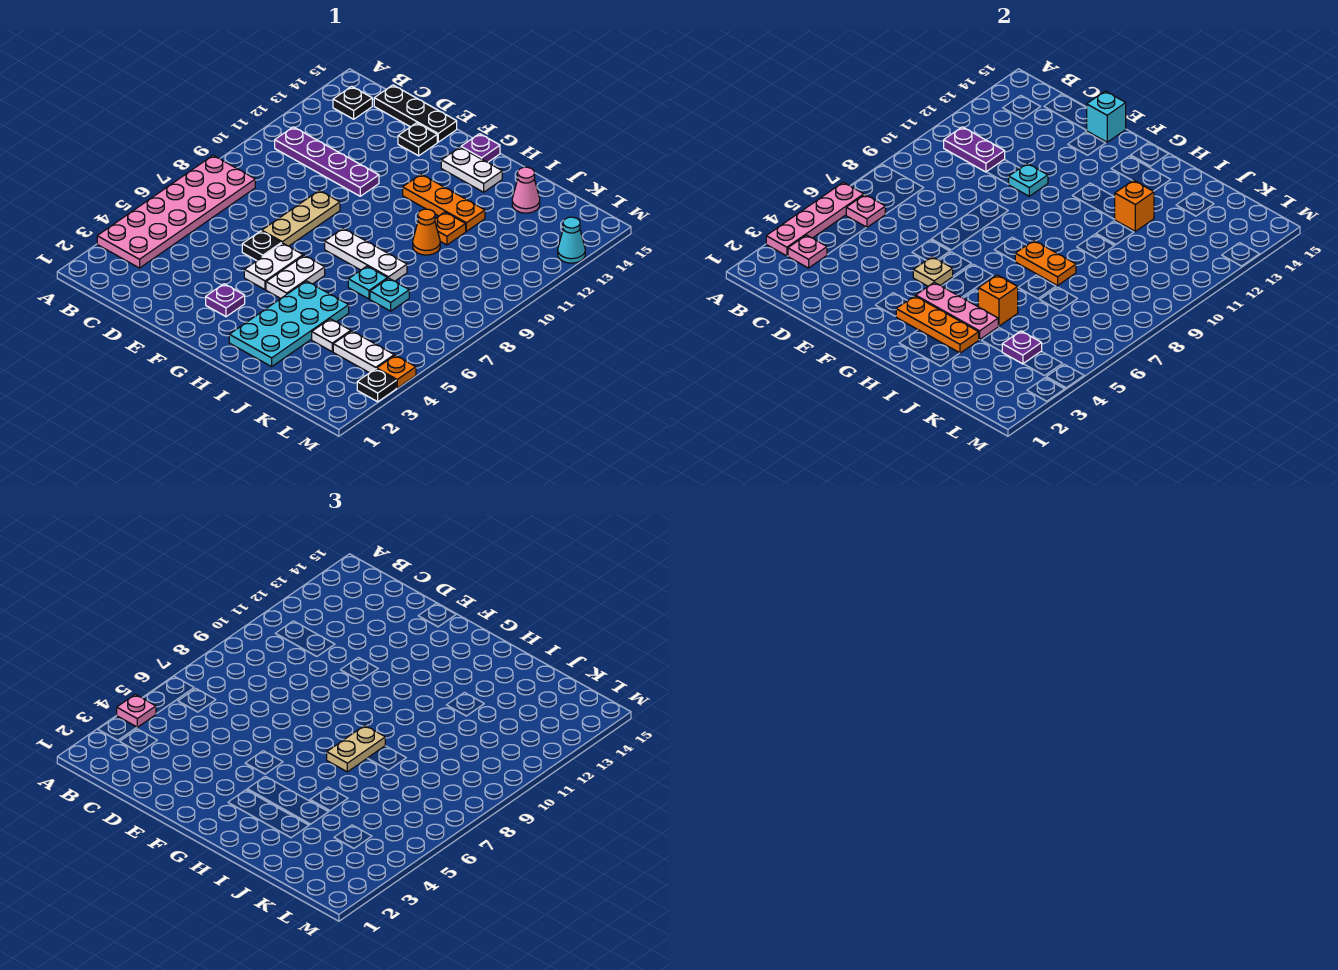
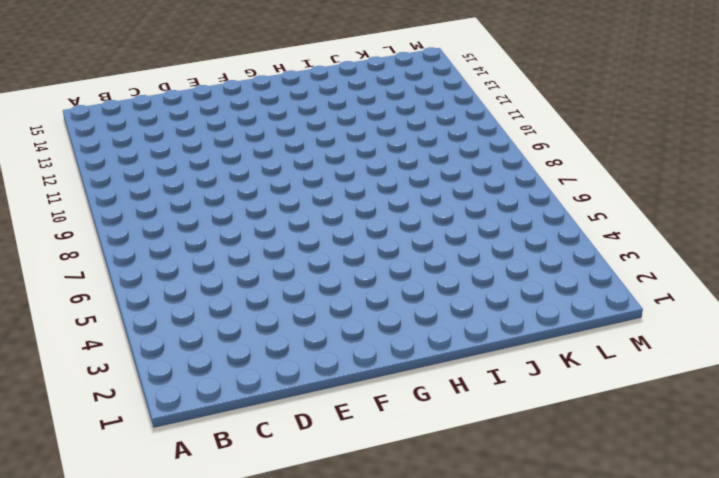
none -> pink 2x6 plate [97,155,255,268]
none -> purple 1x4 plate [275,127,379,196]
none -> black 1x1 plate [333,86,372,119]
none -> black 1x3 plate [374,85,457,142]

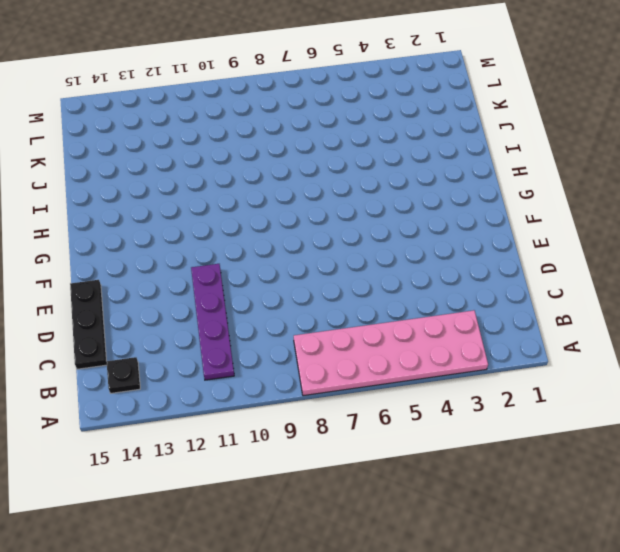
none -> black 1x1 plate [242,231,281,261]
none -> tan 1x3 plate [262,190,340,246]
none -> black 1x1 plate [398,123,437,156]
none -> purple 1x1 plate [206,284,245,317]

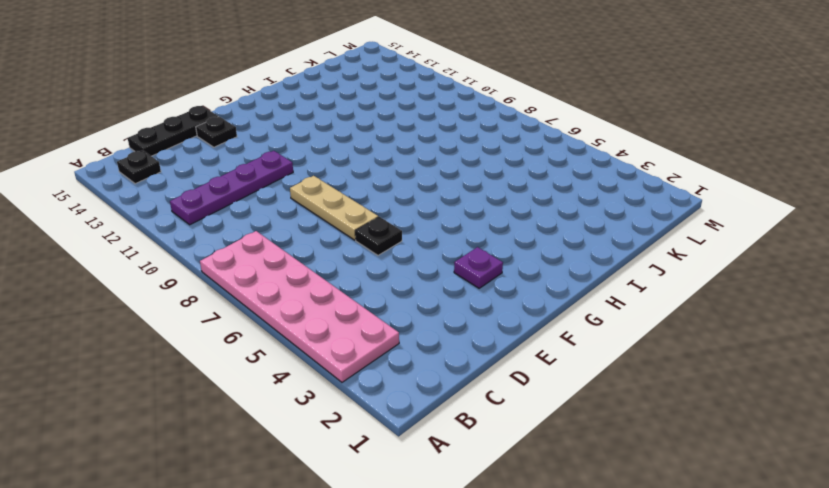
none -> white 1x2 plate [244,243,303,290]
none -> white 1x2 plate [266,255,325,299]
none -> white 1x3 plate [325,228,407,281]
none -> orange 1x3 plate [403,174,485,231]

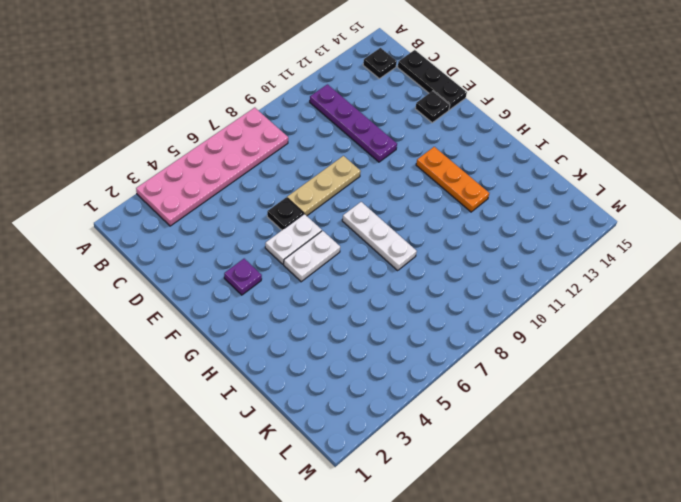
none -> white 1x2 plate [441,147,502,192]
none -> purple 1x1 plate [461,134,500,162]
none -> cyan 2x4 plate [229,281,349,367]
none -> cyan 1x1 plate [348,266,388,299]

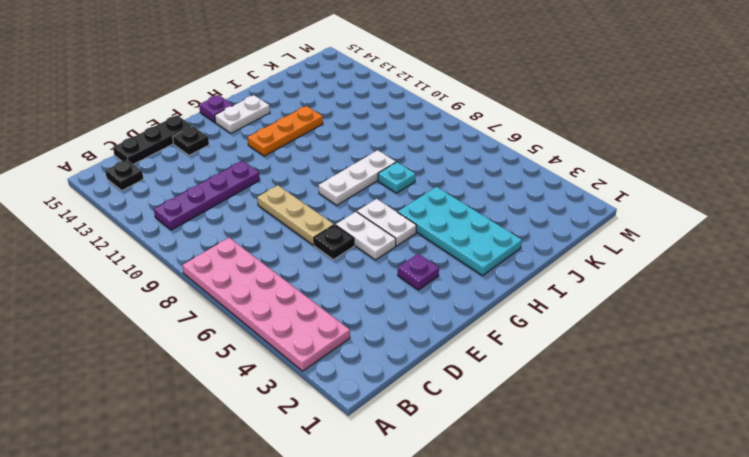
none -> orange 1x1 cone [413,209,440,255]
none -> orange 1x1 plate [435,212,466,245]
none -> white 1x1 plate [312,319,351,352]
none -> cyan 1x1 plate [370,278,409,311]

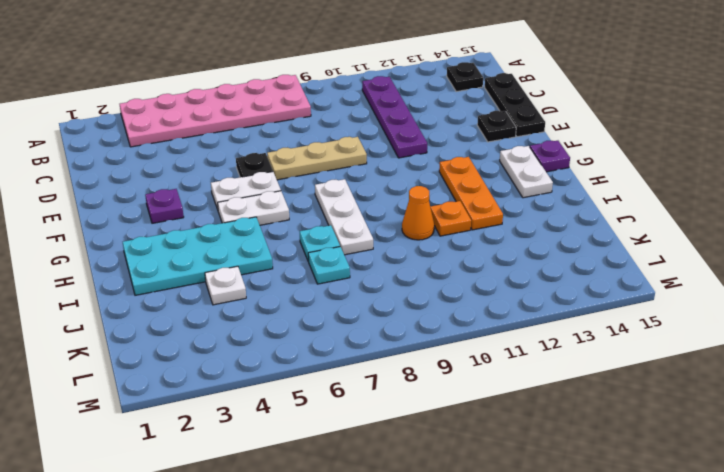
none -> pink 1x1 cone [512,167,540,213]
none -> white 1x2 plate [333,331,394,373]
none -> black 1x1 plate [357,369,396,402]
none -> orange 1x1 plate [377,355,416,388]

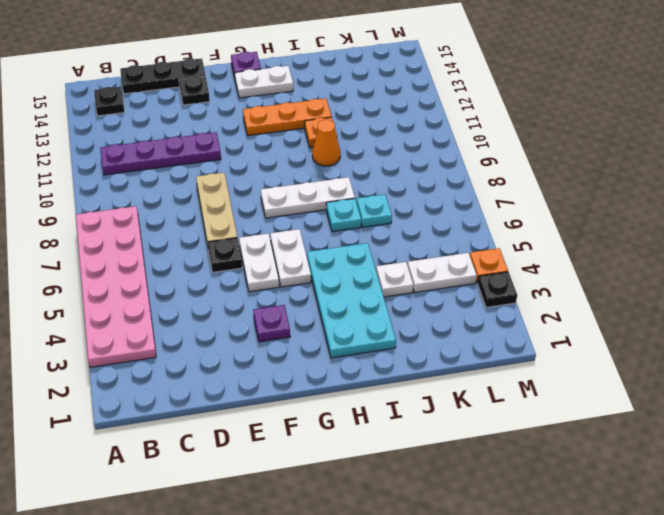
none -> pink 1x1 cone [512,167,540,213]
none -> cyan 1x1 cone [558,217,585,263]
none -> pink 1x4 plate [766,182,864,256]
none -> pink 1x1 plate [788,235,827,268]

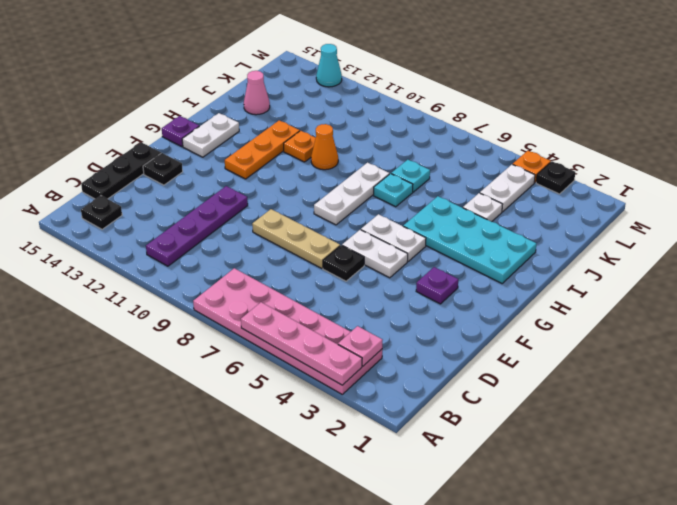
none -> pink 1x1 plate [846,195,885,228]
none -> purple 1x2 plate [944,127,1005,172]
none -> cyan 1x1 plate [1009,163,1048,196]
none -> cyan 1x1 brick [1087,91,1126,142]

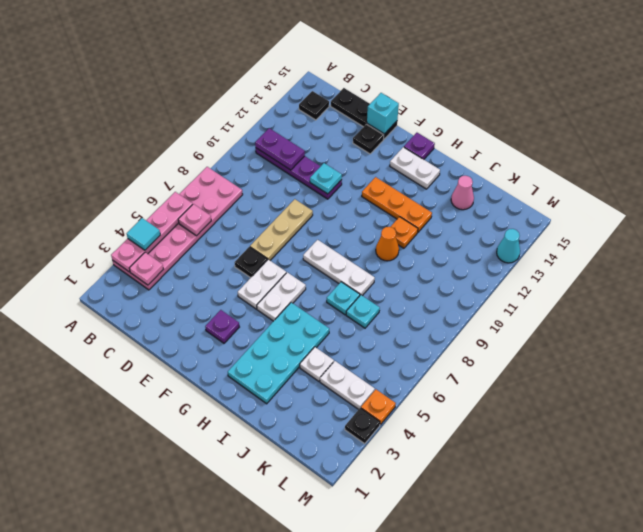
cyan 1x1 tile [127,218,160,250] -> pink 1x1 plate [117,694,156,727]
none -> tan 1x1 plate [913,257,953,286]
none -> orange 1x3 plate [896,296,979,353]
none -> pink 1x3 plate [916,282,998,340]
none -> orange 1x2 plate [1015,241,1076,286]

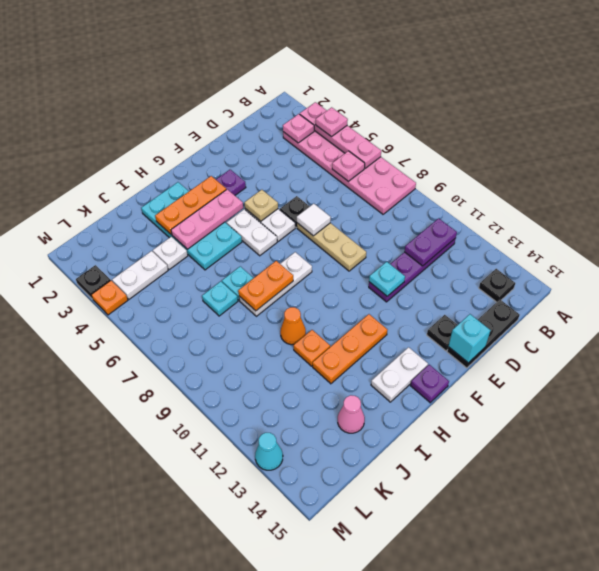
white 1x1 tile [297,204,331,236] -> none
none -> orange 1x1 brick [978,275,1018,326]
none -> orange 1x1 brick [1114,180,1154,231]
none -> purple 1x1 plate [1002,331,1042,364]
none -> tan 1x2 plate [327,726,385,772]

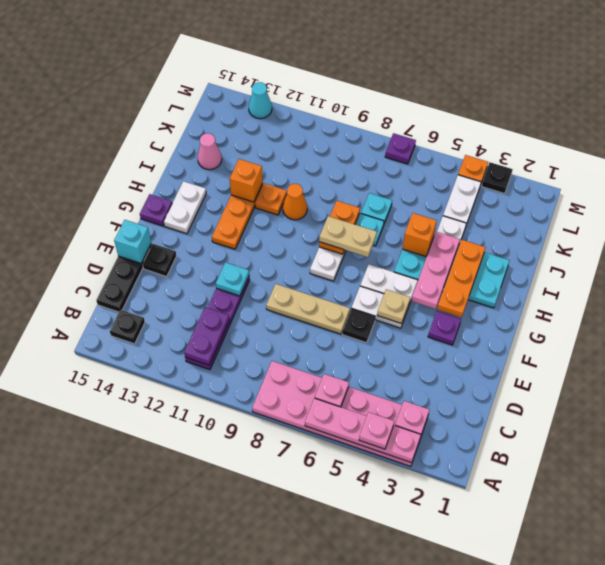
purple 1x1 plate [385,133,416,164] -> purple 1x1 plate moved to [1002,331,1042,364]

